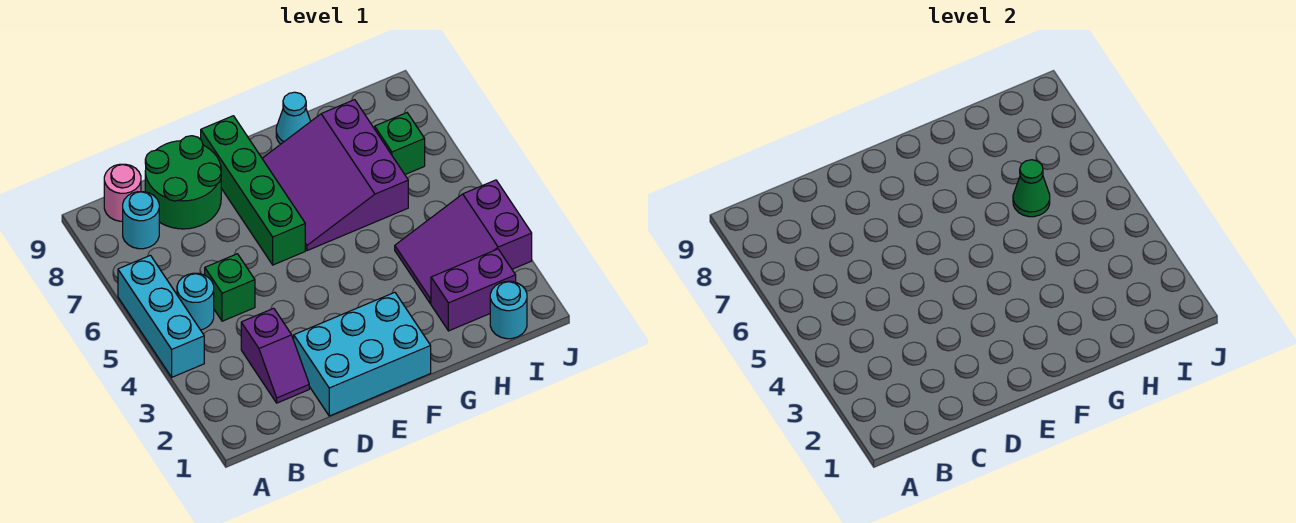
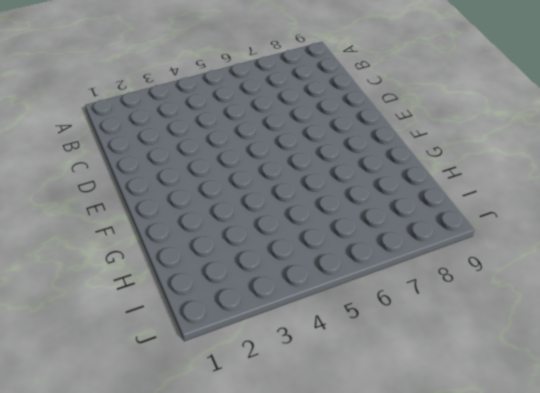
none -> cyan 1x3 brick [118,255,204,377]
none -> cyan 1x1 round brick [177,273,214,330]
none -> cyan 1x1 round brick [123,192,159,249]

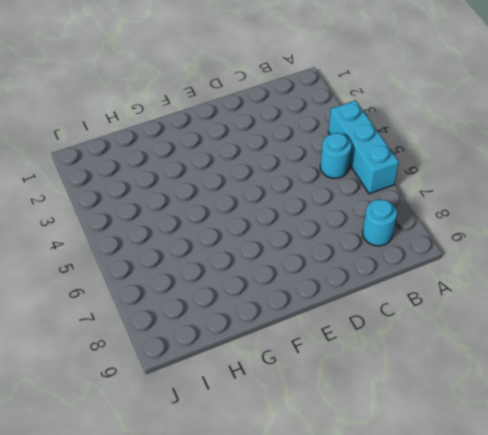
none -> pink 1x1 round brick [104,164,141,221]
none -> purple 1x2 slope [241,308,309,403]
none -> green 1x1 brick [205,254,255,321]

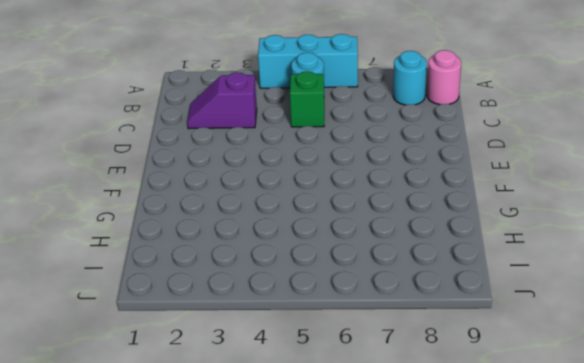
none -> green 2x2 round brick [145,136,221,229]
none -> cyan 2x3 brick [294,292,431,416]
none -> green 1x4 brick [201,116,305,265]

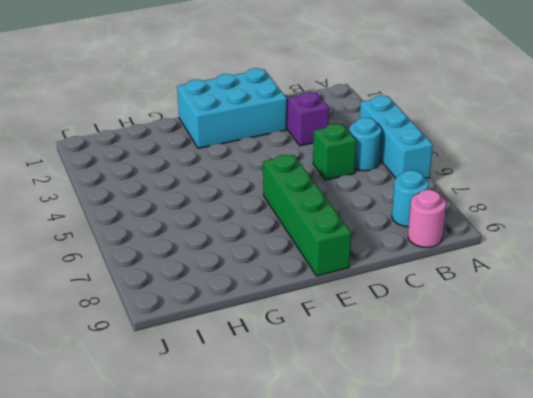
none -> green 2x2 round brick [145,136,221,229]
none -> purple 3x3 slope [262,100,408,251]
none -> cyan 1x1 cone [276,92,311,144]

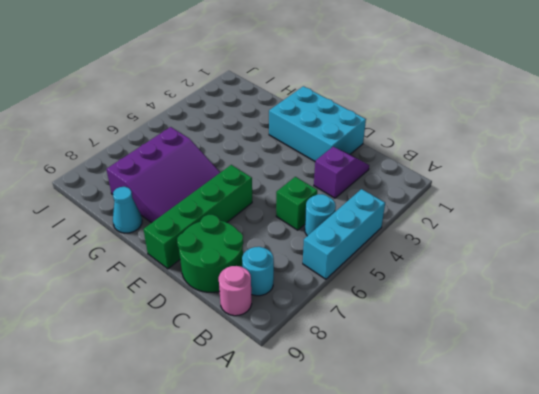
none -> purple 1x2 brick [431,249,516,331]
none -> purple 2x3 slope [395,180,532,304]
none -> cyan 1x1 round brick [490,281,527,339]

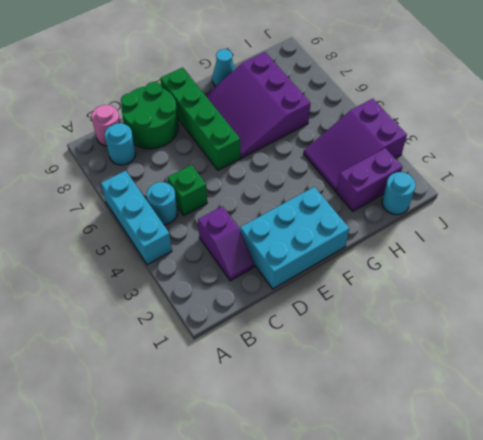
none -> green 1x1 brick [375,113,425,174]
none -> green 1x1 cone [1013,160,1050,217]

